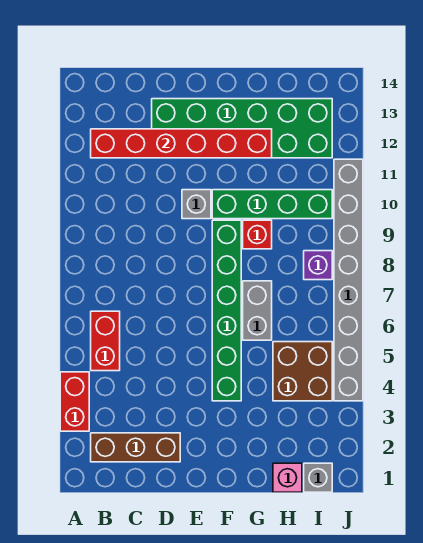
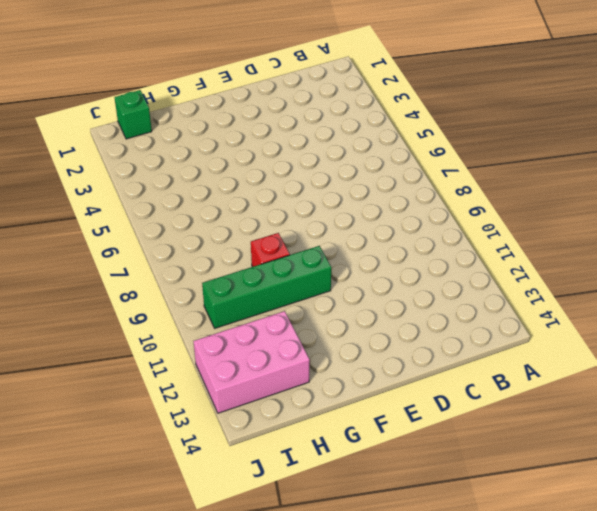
pink 2x3 brick [193,311,310,413] -> green 2x6 brick [152,99,332,158]
green 1x1 brick [114,90,152,139] -> grey 1x1 brick [304,463,332,492]
none -> red 1x2 brick [60,372,89,431]
none -> brown 1x3 brick [91,433,180,462]
none -> red 1x2 brick [91,311,120,371]

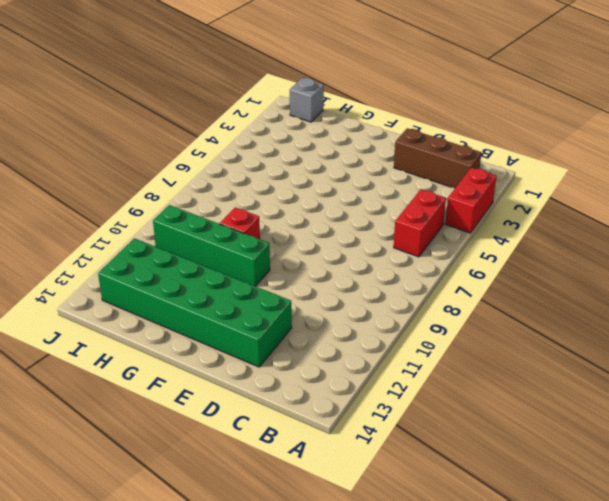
none -> grey 1x1 brick [182,190,211,219]
none -> green 1x6 brick [212,220,241,401]
none -> grey 1x2 brick [243,281,272,340]

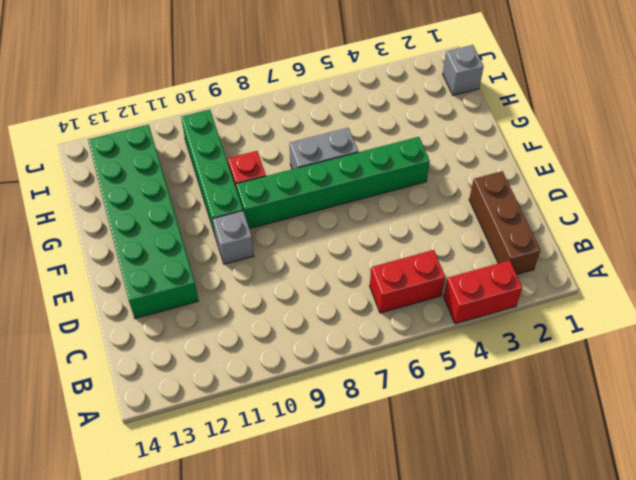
none -> pink 1x1 brick [273,463,302,492]
none -> brown 2x2 brick [273,342,332,401]
none -> purple 1x1 brick [304,251,332,280]

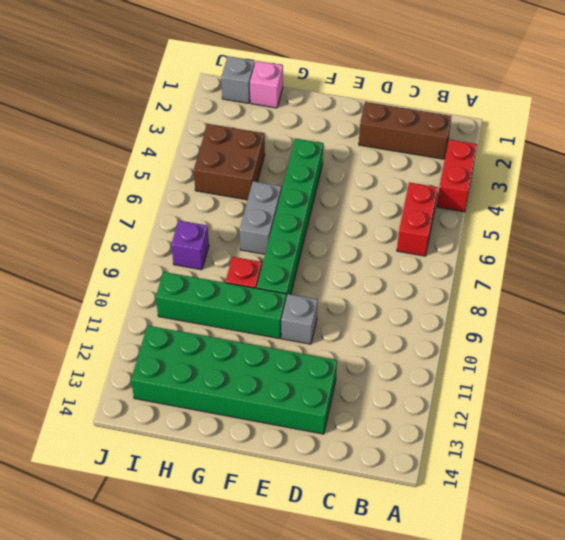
none -> grey 1x8 brick [334,159,363,401]
none -> red 1x6 brick [91,129,272,158]

